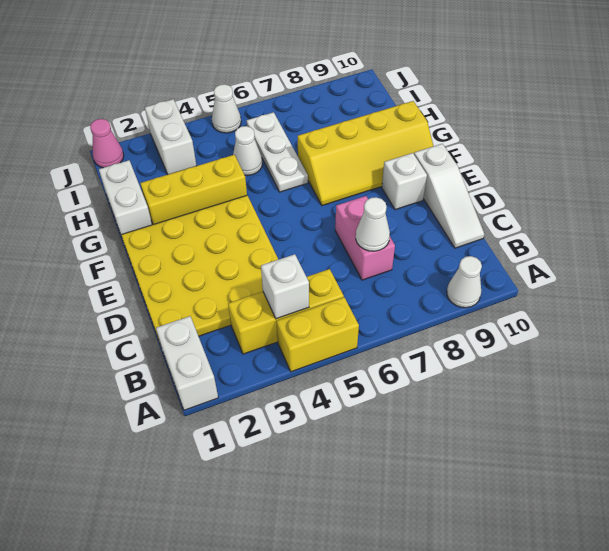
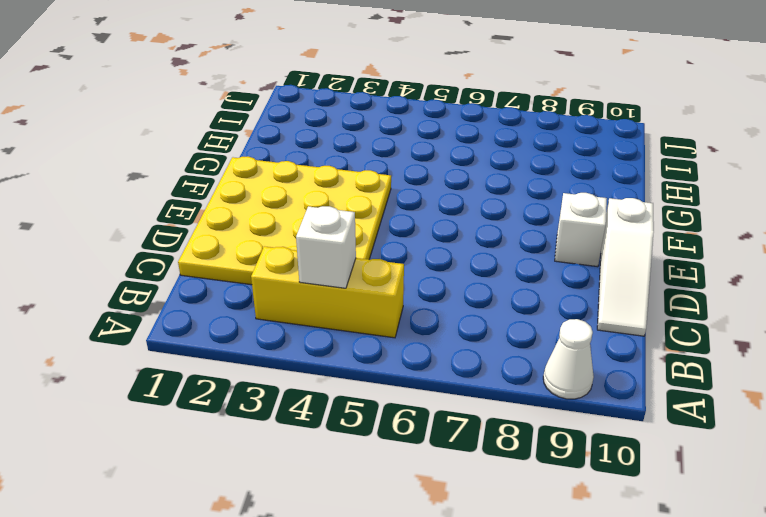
none -> white 1x2 brick [156,316,218,410]
none -> yellow 1x2 brick [276,297,359,372]
none -> pink 1x2 brick [335,196,395,280]

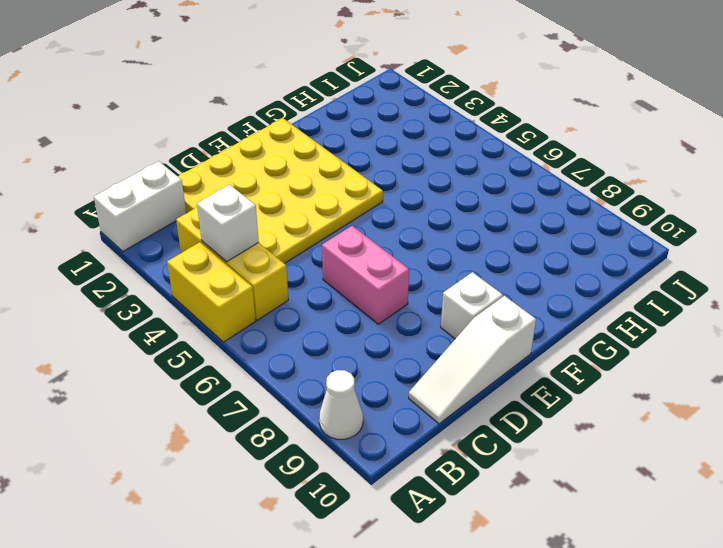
pink 1x2 brick [322,226,409,324] -> pink 1x2 brick turned to [335,196,395,280]
none -> yellow 2x4 slope [298,101,433,206]
none -> white 1x2 brick [99,160,152,237]
none -> yellow 1x3 brick [140,155,247,224]

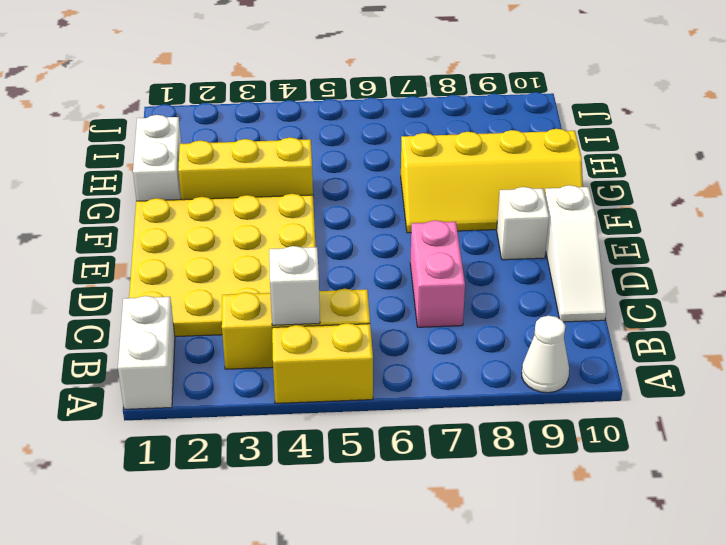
none -> white 1x3 plate [246,112,308,192]
none -> white 1x1 cone [233,126,262,176]
none -> white 1x2 brick [145,99,196,174]

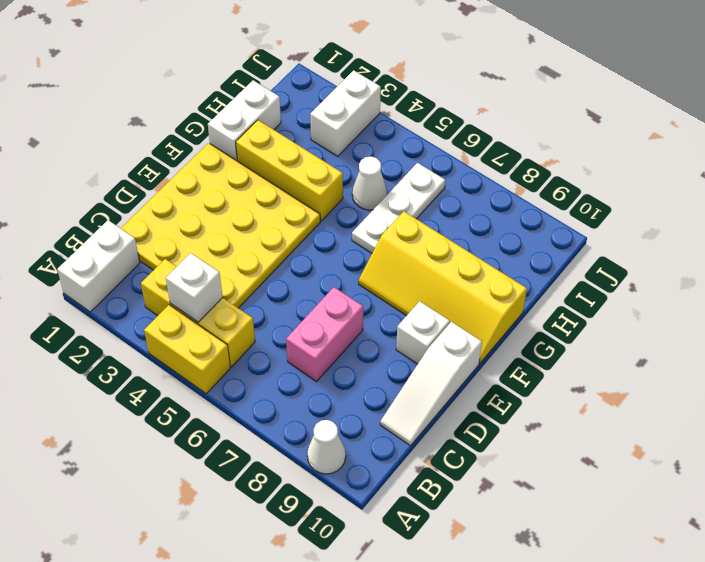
none -> pink 1x1 cone [90,119,124,168]
none -> white 1x1 cone [212,84,241,133]
none -> white 1x1 cone [356,197,390,251]

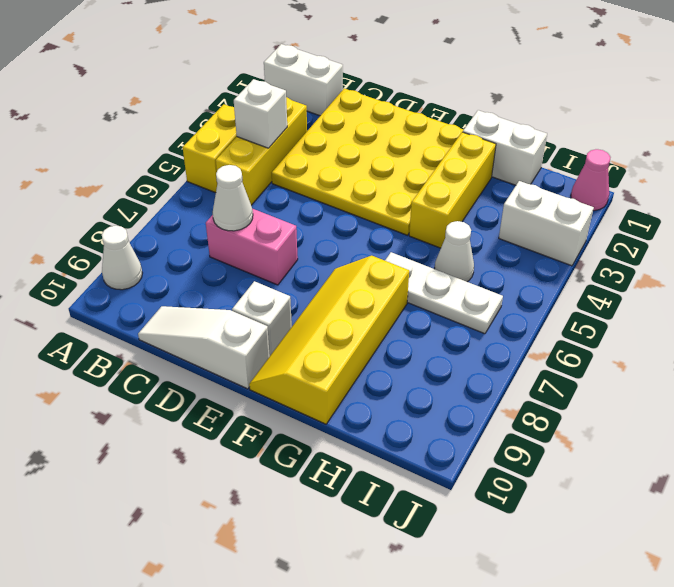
none -> white 1x1 cone [212,84,241,133]

